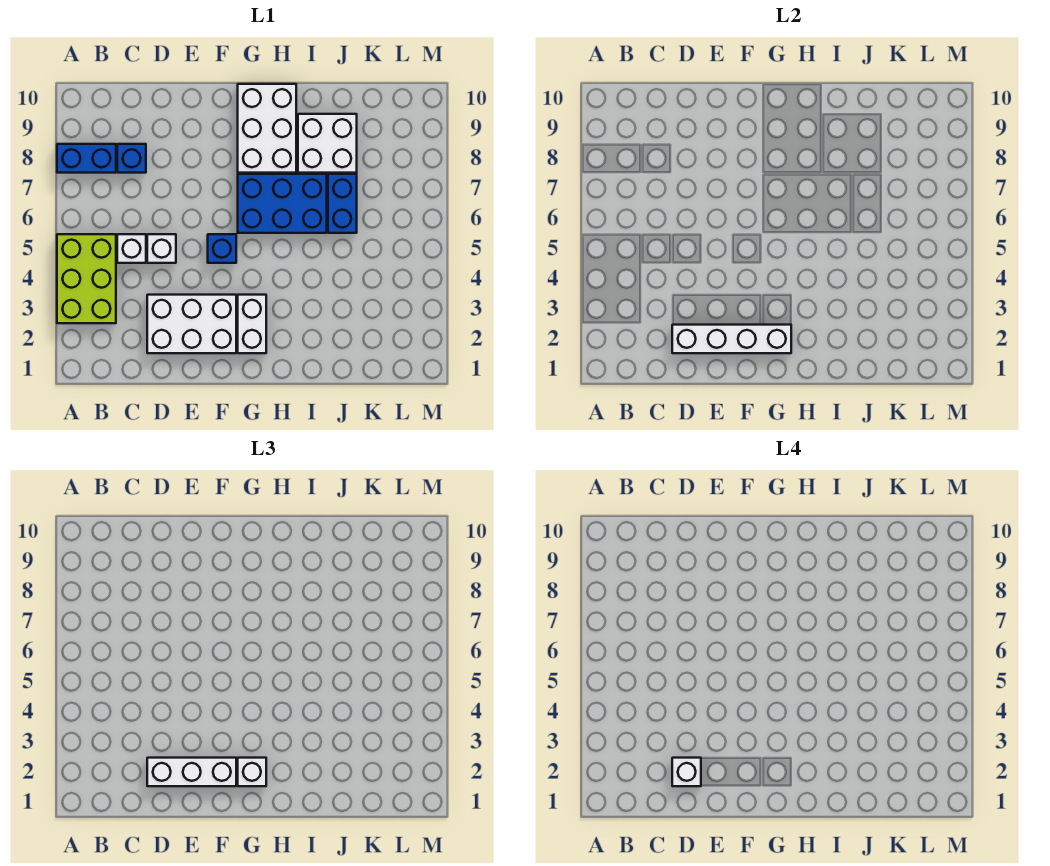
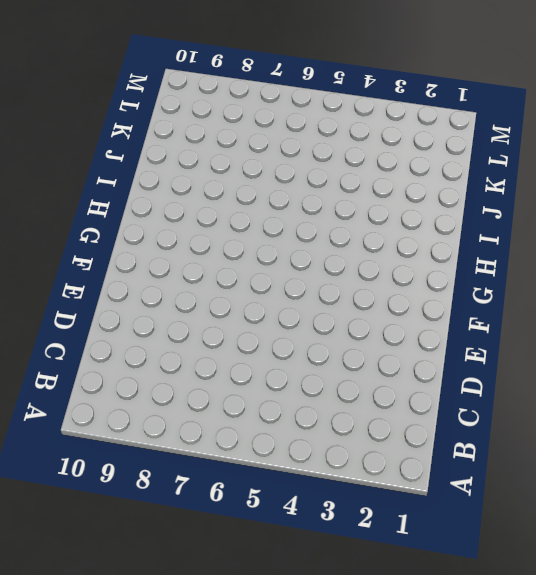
none -> lime 2x3 brick [57,234,116,323]
none -> blue 1x2 brick [57,144,116,173]
none -> white 1x1 brick [117,234,146,263]

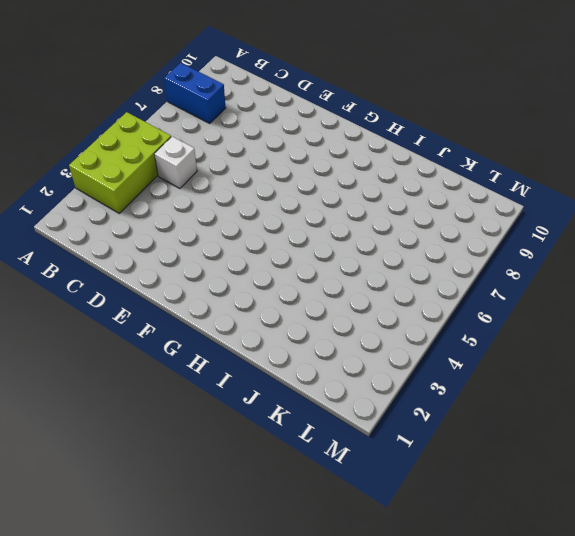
none -> blue 1x1 brick [117,144,146,173]
none -> white 2x3 brick [147,295,236,353]
none -> white 1x1 brick [147,234,176,263]

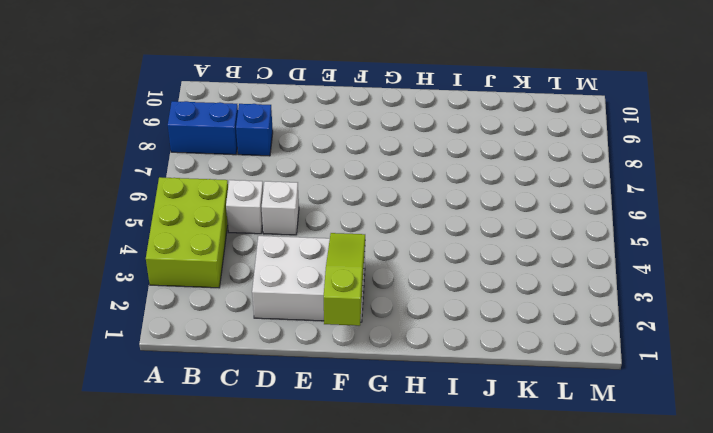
lime 1x3 slope [324,233,365,326] -> white 1x4 brick [672,325,791,353]
none -> blue 1x1 brick [208,234,236,263]
none -> white 1x2 brick [238,295,266,353]
none -> blue 2x3 brick [238,174,327,233]

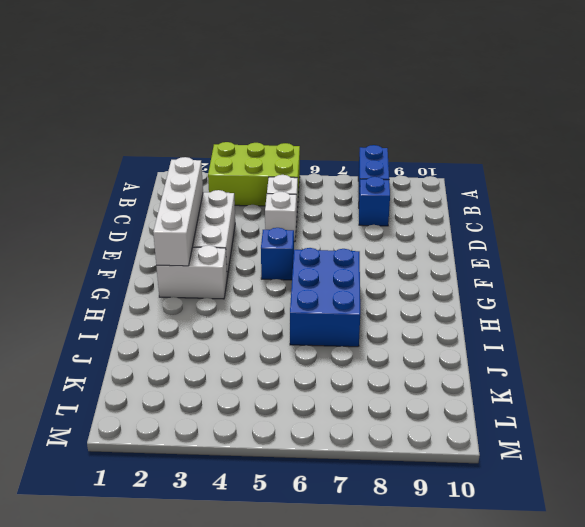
none -> white 2x3 brick [238,84,296,173]
none -> white 2x2 brick [298,114,357,173]
none -> blue 1x2 brick [328,174,357,233]

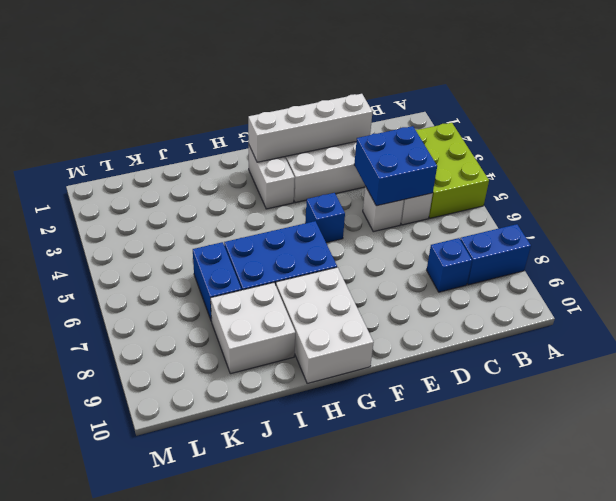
blue 2x2 brick [354,126,437,206] -> none
none -> white 1x3 brick [147,758,236,786]
none -> white 1x1 brick [238,758,266,786]
none -> white 1x1 brick [672,758,701,786]

